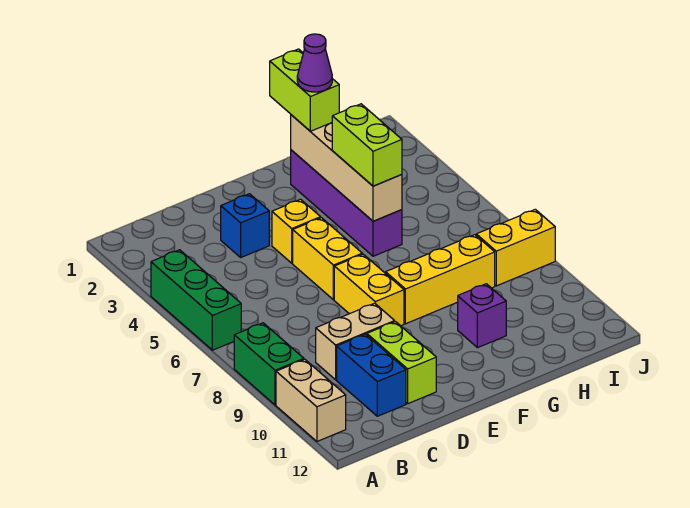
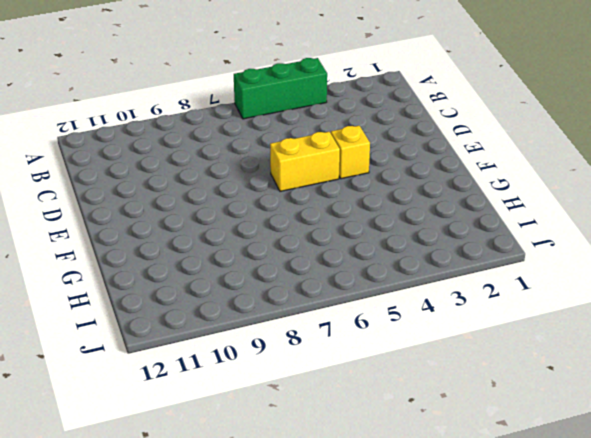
none -> green 1x2 brick [234,323,304,405]
none -> tan 1x2 brick [276,359,346,441]
none -> tan 1x2 brick [316,303,395,380]

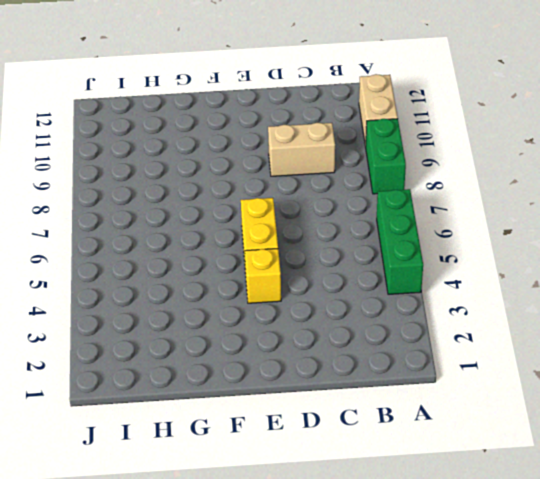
none -> blue 1x2 brick [337,334,406,416]
none -> blue 1x1 brick [221,194,269,257]
none -> lime 1x2 brick [367,322,436,404]

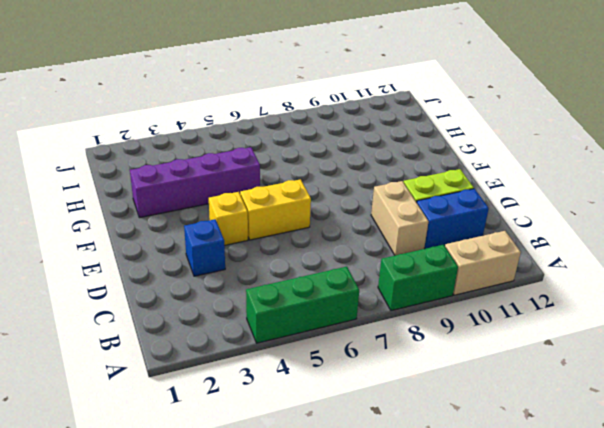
none -> yellow 1x2 brick [334,254,404,326]
none -> yellow 1x3 brick [386,235,495,324]
none -> purple 1x1 brick [458,284,506,348]

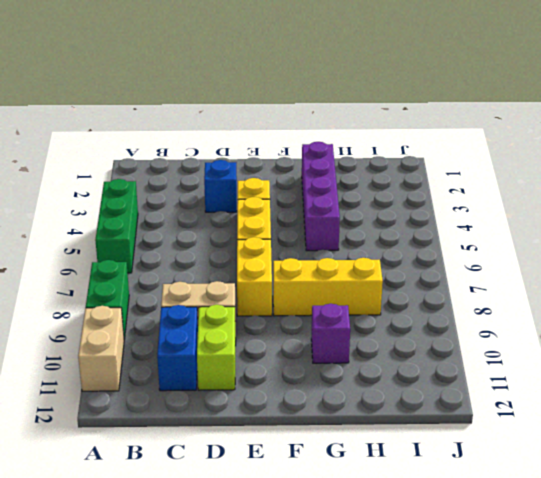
none -> yellow 1x2 brick [476,209,555,286]
none -> tan 1x4 brick [291,115,402,221]
none -> lime 1x2 brick [270,49,339,131]

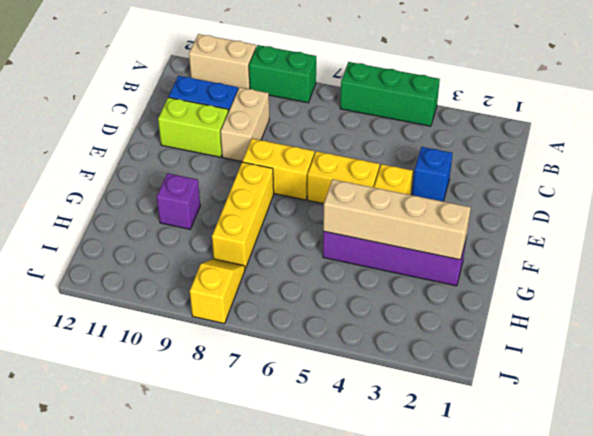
yellow 1x2 slope [190,259,245,324] -> yellow 1x2 brick [476,209,555,286]
none -> lime 1x2 brick [270,49,339,131]
none -> lime 1x2 brick [332,104,402,186]
none -> purple 1x1 cone [297,34,332,92]

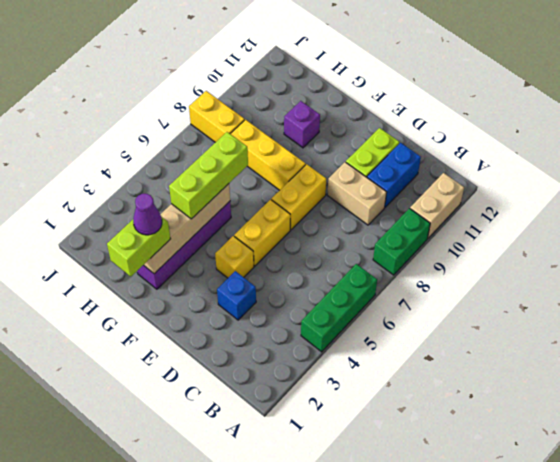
lime 1x3 brick [169,132,248,219] -> lime 1x2 brick [332,104,402,186]

